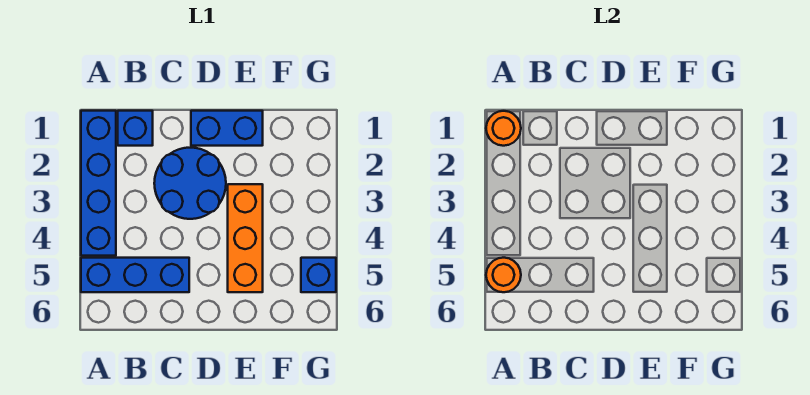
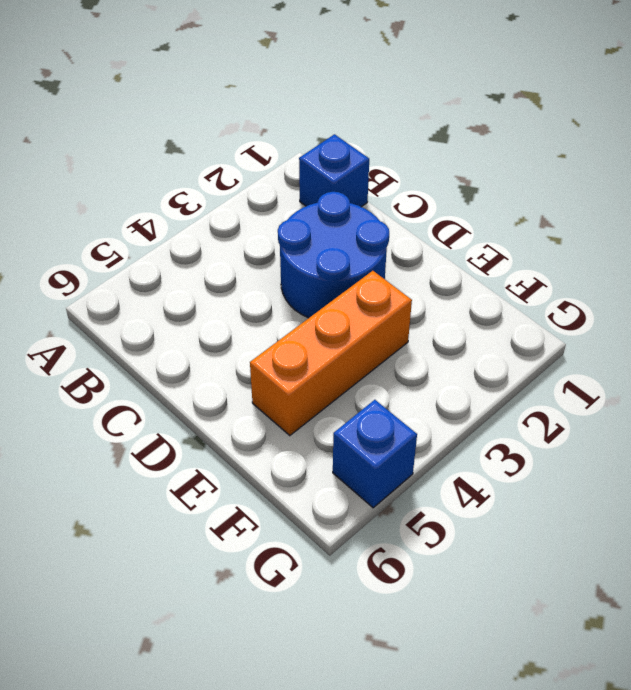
none -> blue 1x4 brick [81,111,116,256]
none -> blue 1x3 brick [81,258,189,292]

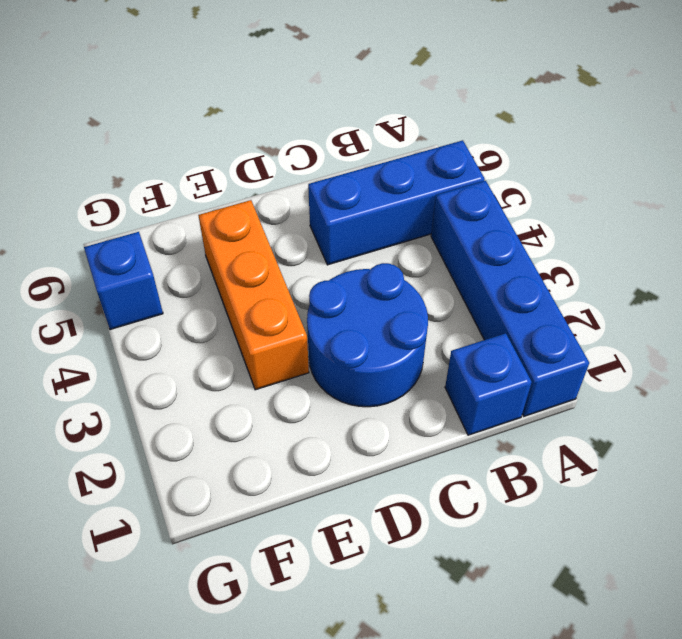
none -> blue 1x2 brick [191,111,263,146]
none -> orange 1x1 round brick [486,111,521,146]

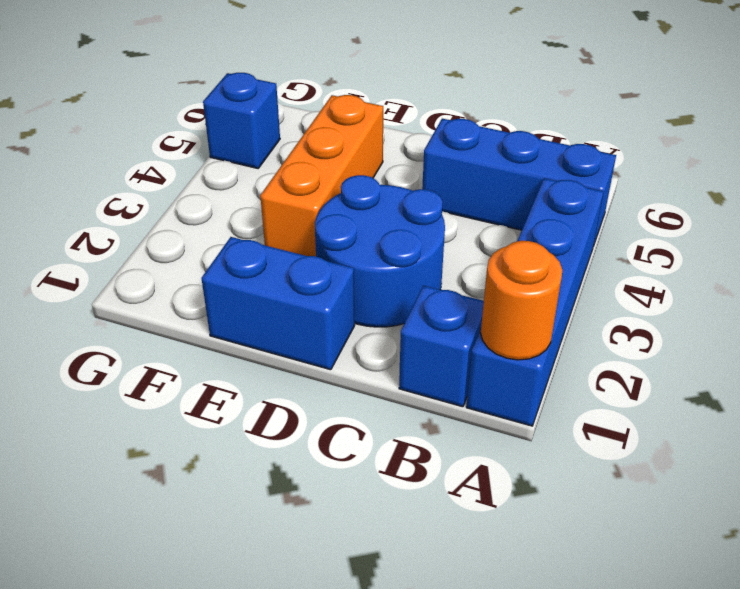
none -> orange 1x1 round brick [486,258,521,292]

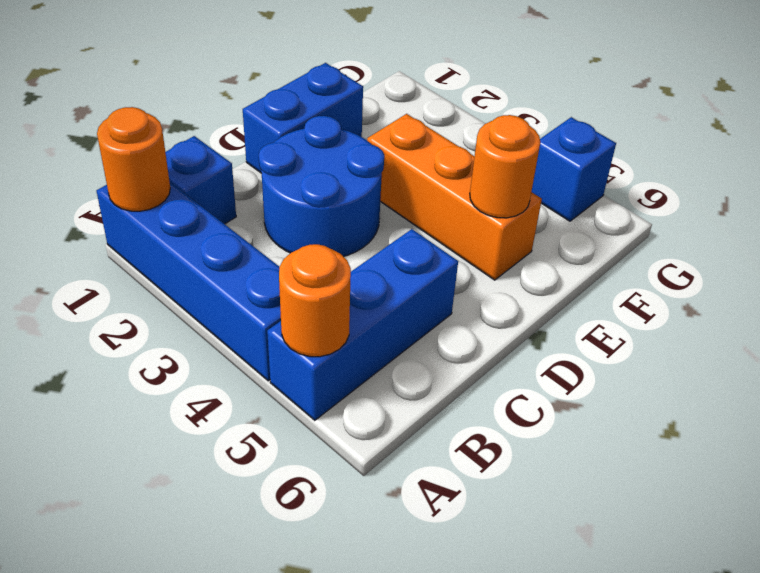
orange 1x1 round brick [470,115,540,218] -> none

